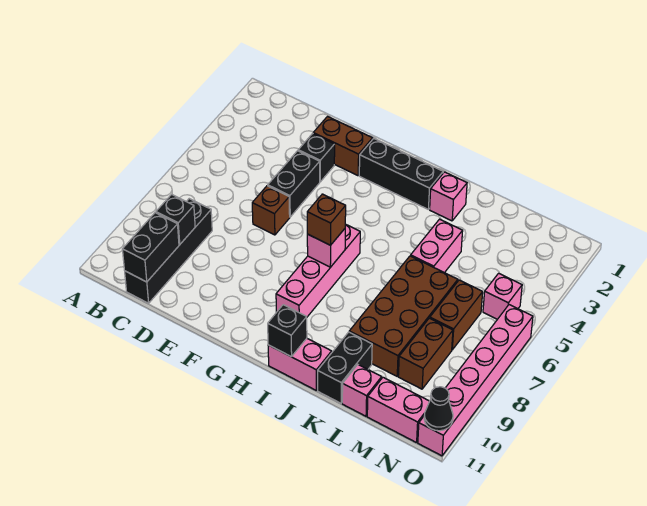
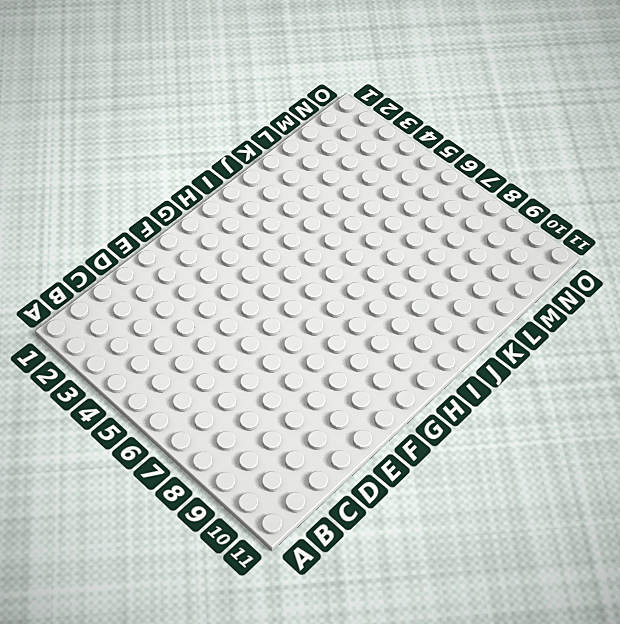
none -> black 1x4 brick [125,199,212,303]
none -> brown 1x2 brick [313,117,373,176]
none -> black 1x1 brick [298,133,335,182]

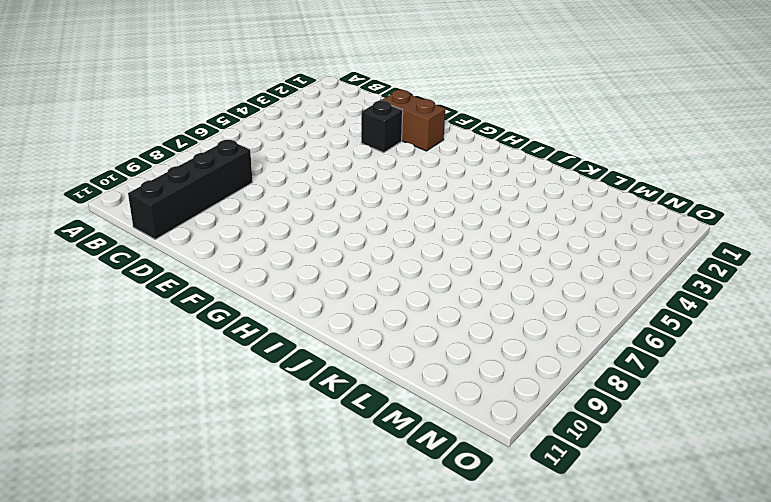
none -> black 1x2 brick [268,151,320,217]
none -> brown 1x1 brick [252,186,290,235]
none -> black 1x3 brick [359,139,443,209]

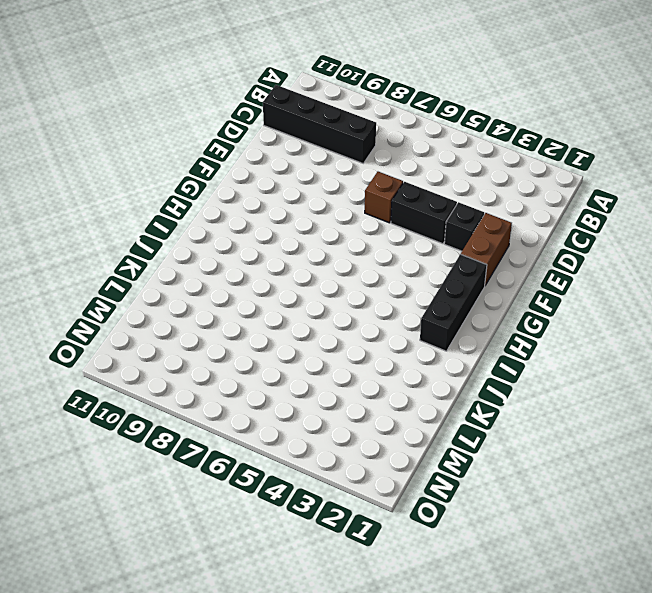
none -> pink 1x4 brick [276,224,360,317]
none -> pink 1x2 brick [268,339,332,390]
none -> pink 1x1 brick [430,172,467,221]

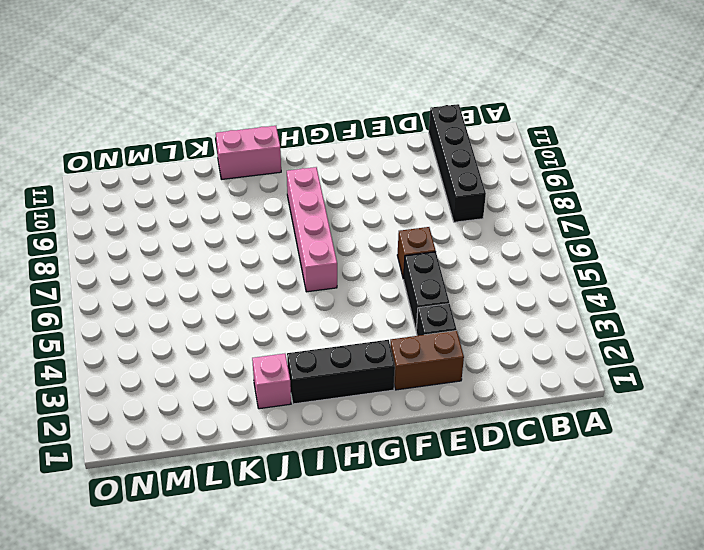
none -> pink 1x2 brick [411,219,463,273]
none -> brown 2x4 brick [349,256,458,376]
none -> black 1x2 brick [318,332,372,403]

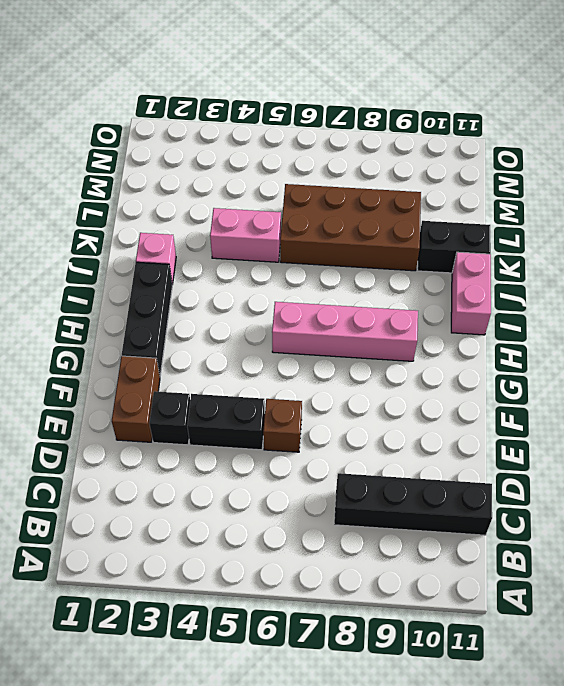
none -> pink 1x1 brick [342,365,382,416]
none -> brown 1x2 brick [430,280,483,350]
none -> brown 1x2 brick [398,318,453,389]

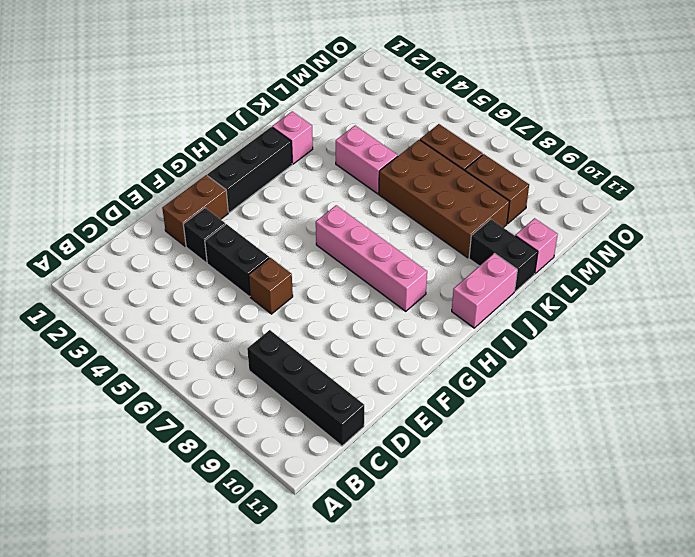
none -> pink 1x2 brick [367,377,430,443]
none -> pink 1x1 brick [483,273,522,319]
none -> pink 1x6 brick [418,305,533,456]

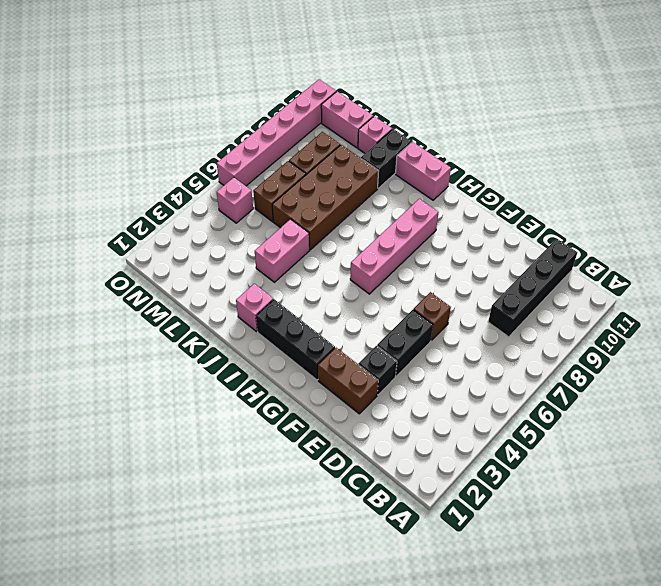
none -> black 1x1 brick [156,194,195,244]
none -> black 1x2 brick [122,213,179,282]
none -> pink 1x1 brick [307,229,345,267]

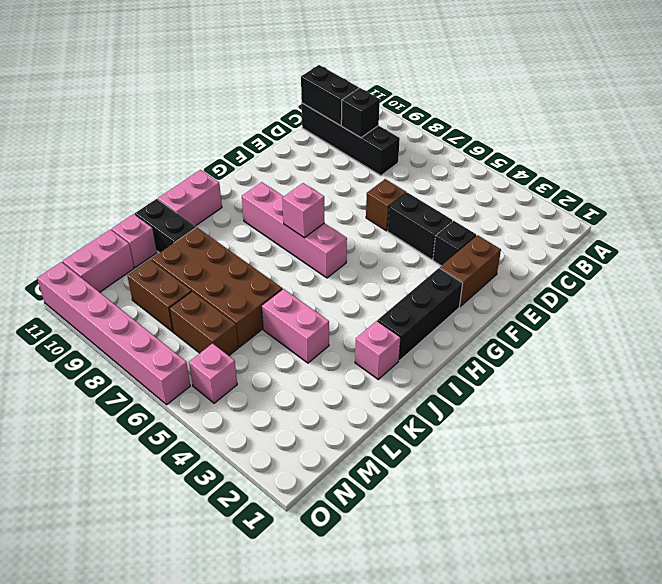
none -> black 1x1 brick [268,305,307,357]
none -> black 1x1 cone [424,387,453,431]
none -> brown 1x1 brick [307,194,346,245]

